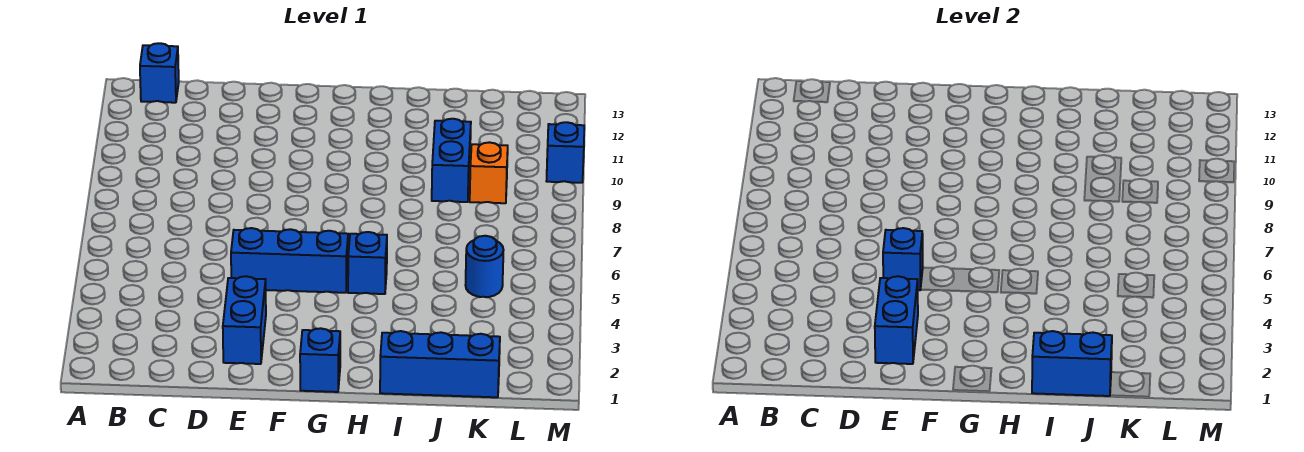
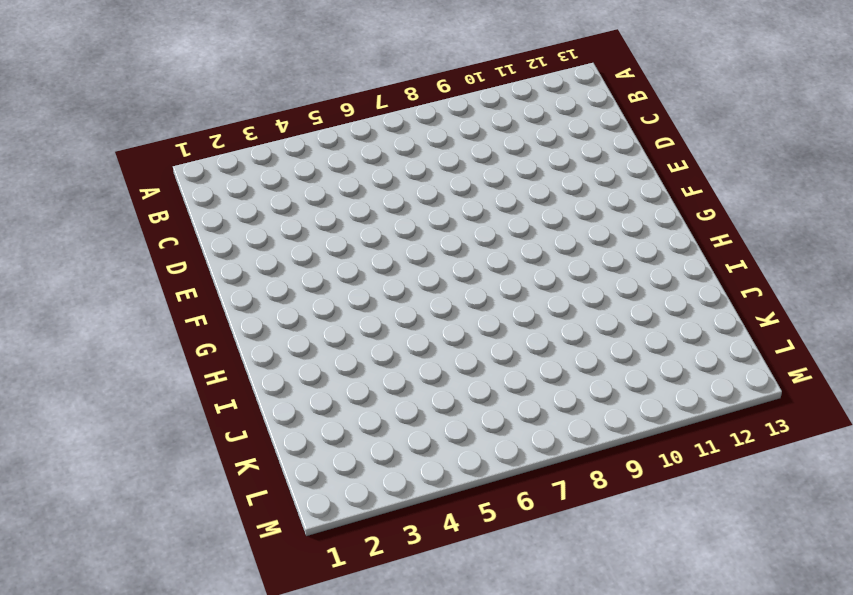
none -> blue 1x1 brick [140,43,179,103]
none -> blue 1x2 brick [223,276,266,364]
none -> blue 1x3 brick [231,228,348,293]

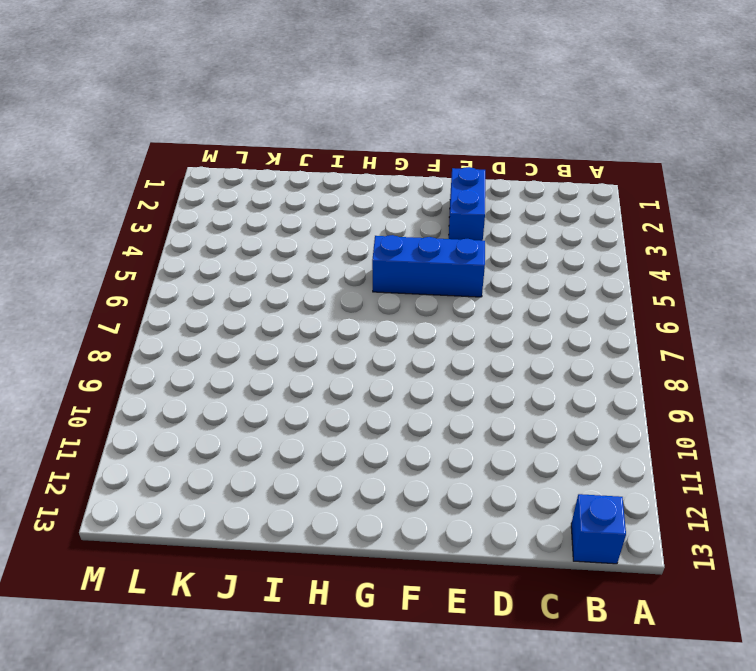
none -> blue 1x1 brick [300,328,340,392]
none -> blue 1x1 brick [348,232,387,294]
none -> blue 1x3 brick [380,331,500,397]

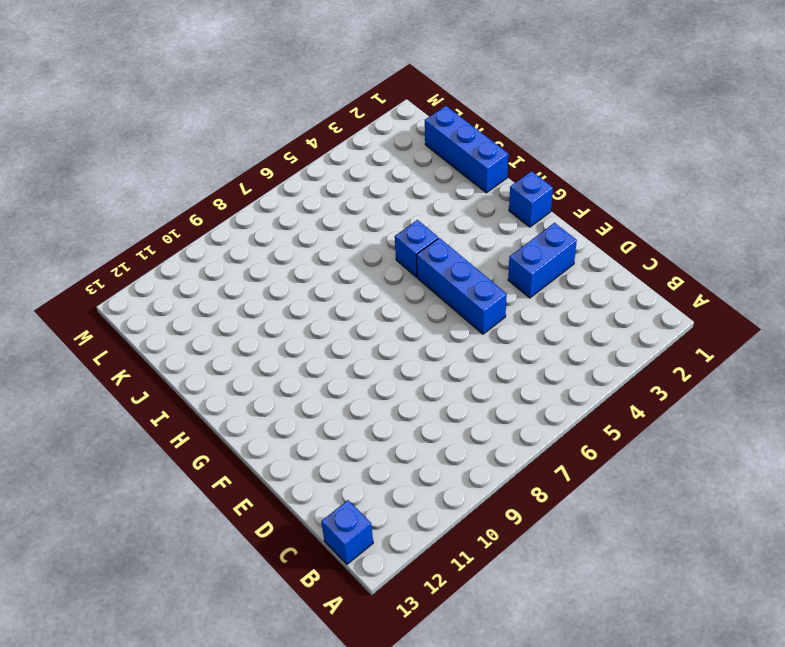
none -> blue 1x2 brick [432,119,471,202]
none -> blue 1x1 round brick [466,236,503,297]
none -> orange 1x1 brick [470,142,508,203]

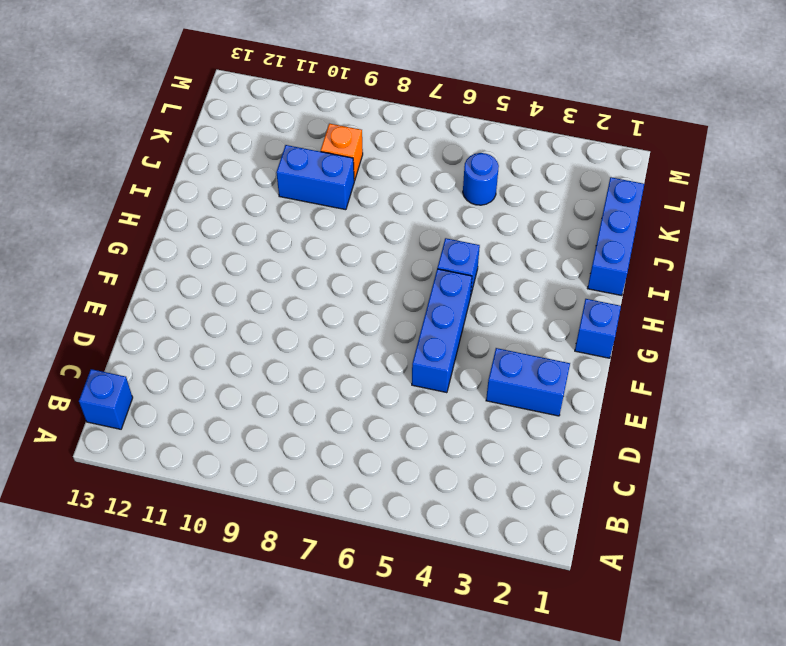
none -> blue 1x1 brick [547,122,584,183]
none -> blue 1x2 brick [875,276,918,364]
none -> blue 1x1 brick [883,228,923,290]

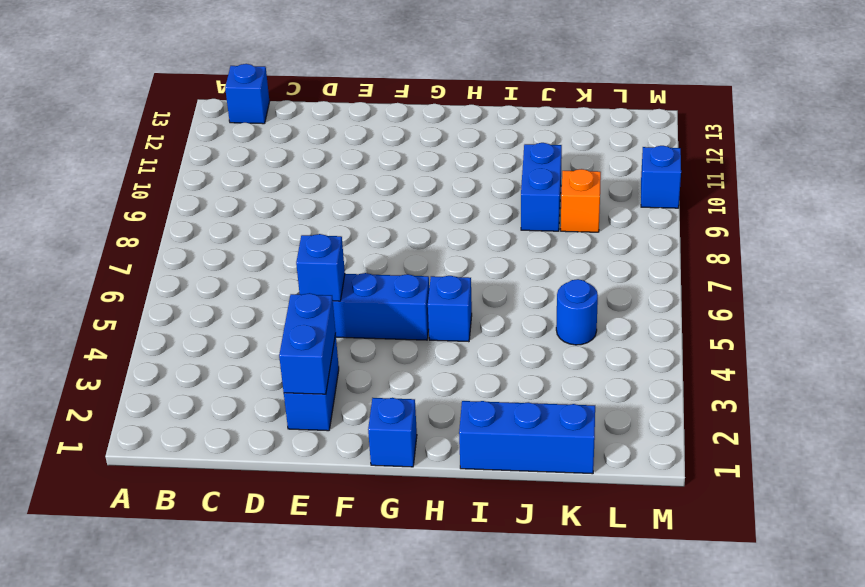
none -> blue 1x2 brick [1032,331,1112,396]

